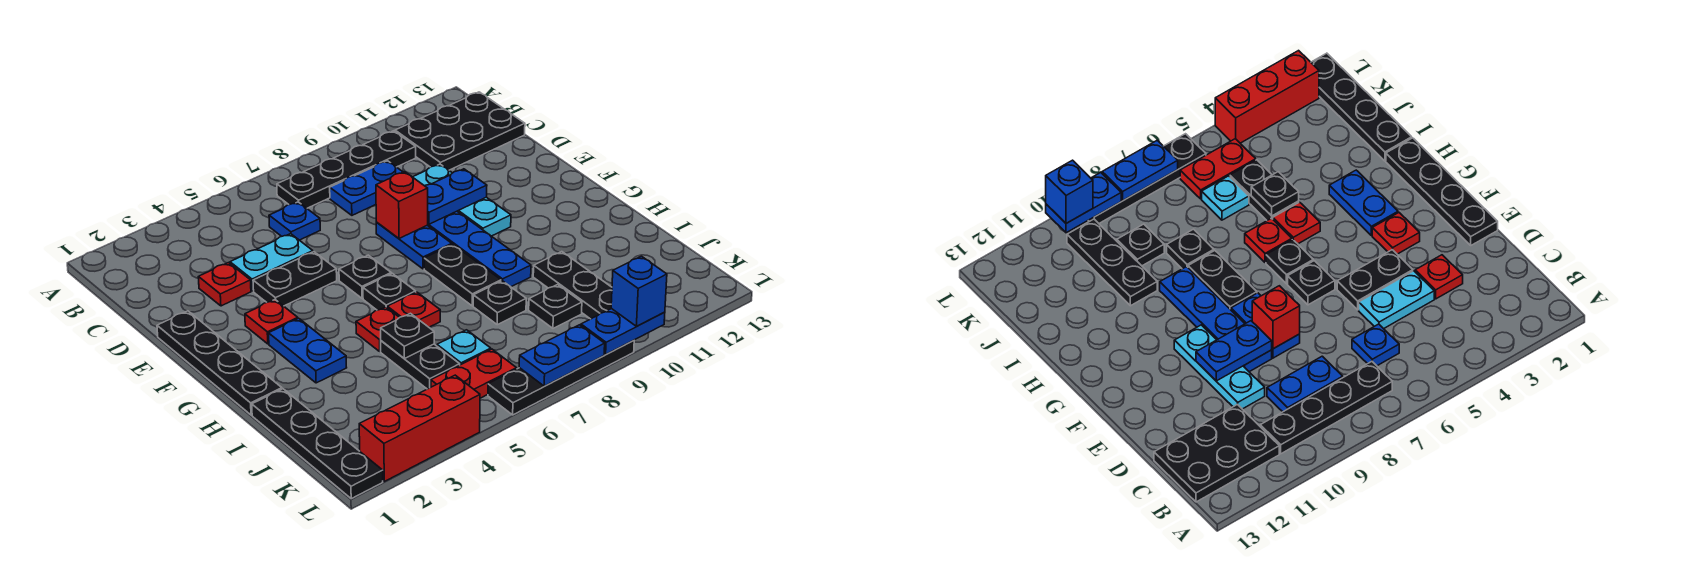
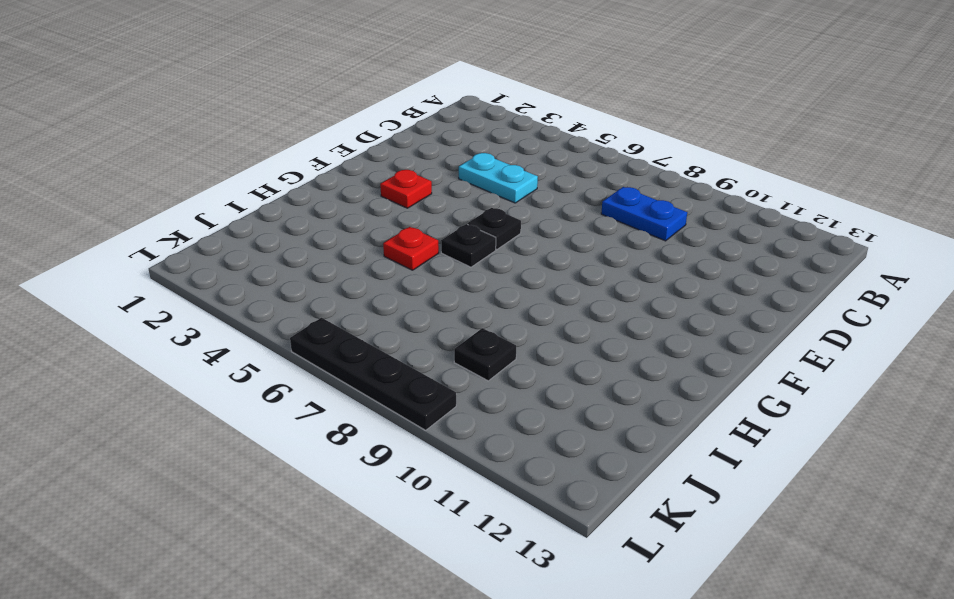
none -> black 1x4 plate [277,131,416,208]
none -> black 2x3 plate [395,92,525,170]
none -> blue 1x1 plate [269,202,320,240]
none -> red 1x1 plate [198,263,251,306]

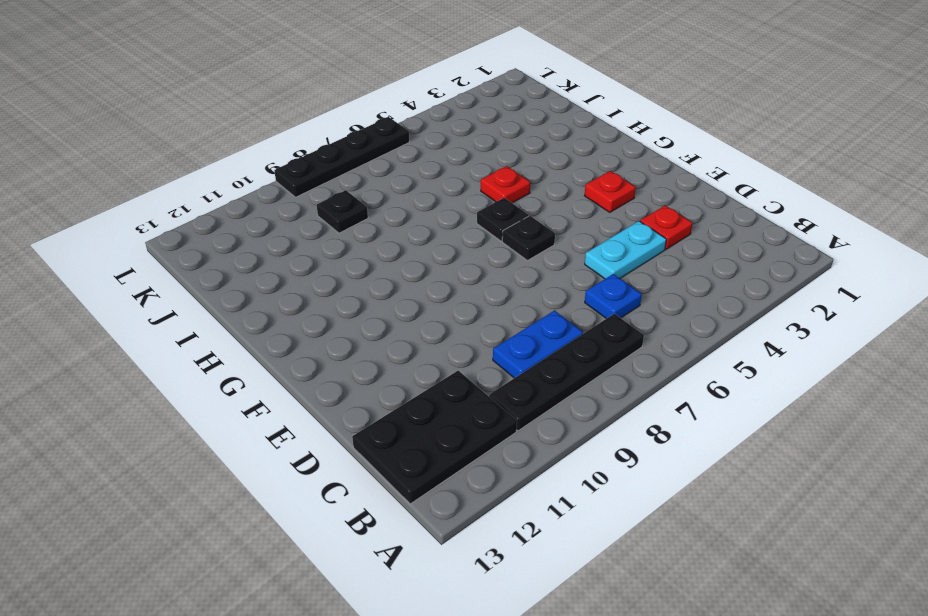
none -> cyan 1x3 plate [413,164,511,236]
none -> black 1x4 plate [157,311,282,415]
none -> black 1x2 plate [253,252,337,306]
none -> blue 1x2 plate [376,222,452,269]

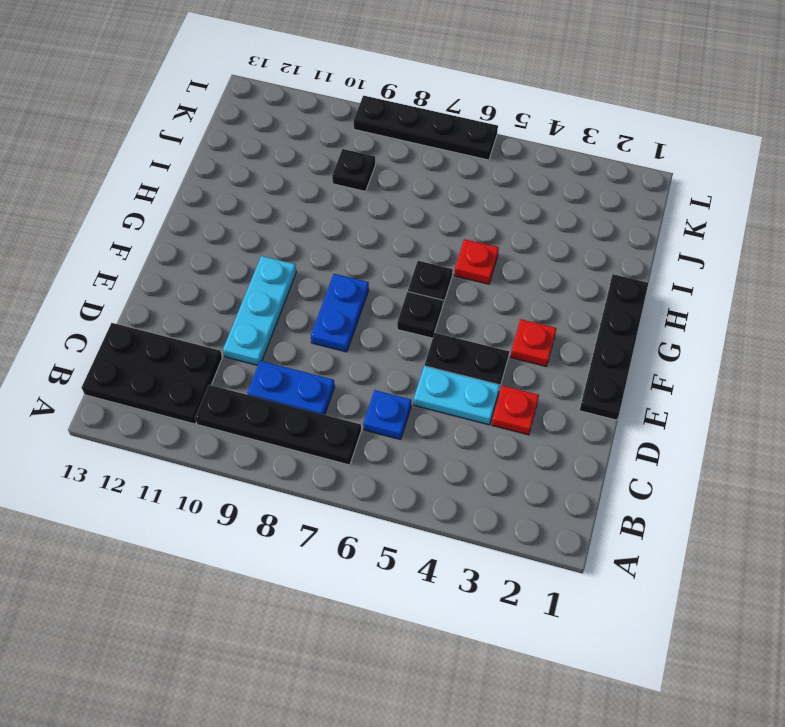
none -> blue 1x4 plate [428,211,531,287]
none -> blue 1x2 plate [269,318,347,383]
none -> black 1x2 plate [424,244,501,306]
none -> red 1x1 plate [387,292,440,327]

